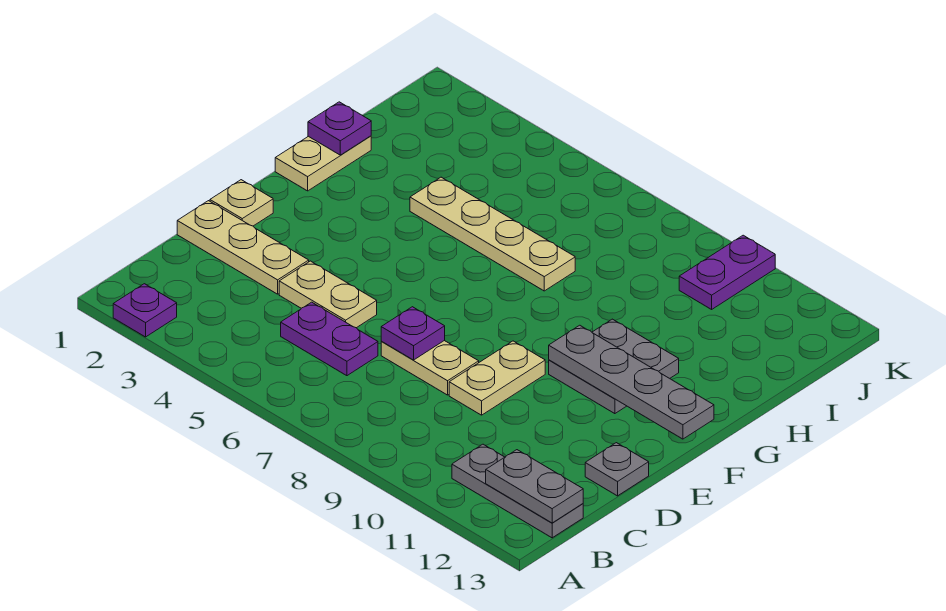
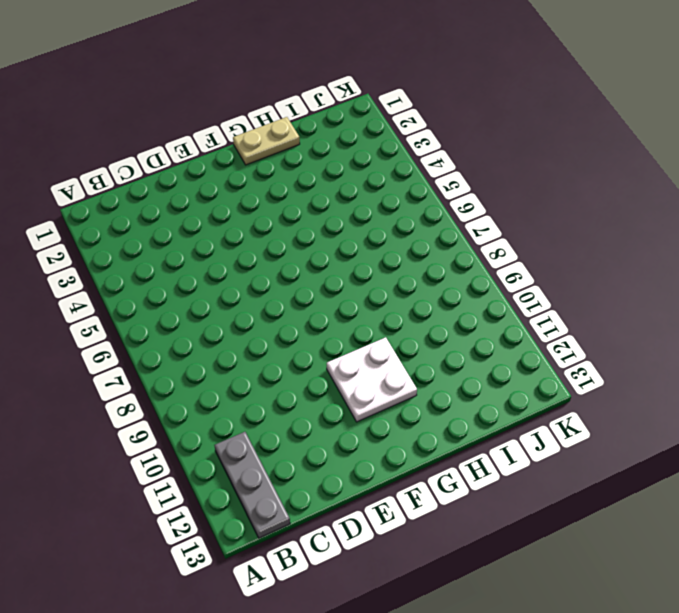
white 2x2 plate [327,337,417,422] -> grey 2x2 plate [549,319,679,414]
none -> purple 1x1 plate [113,284,177,337]
none -> purple 1x2 plate [281,302,378,376]
none -> tan 1x3 plate [177,201,309,294]

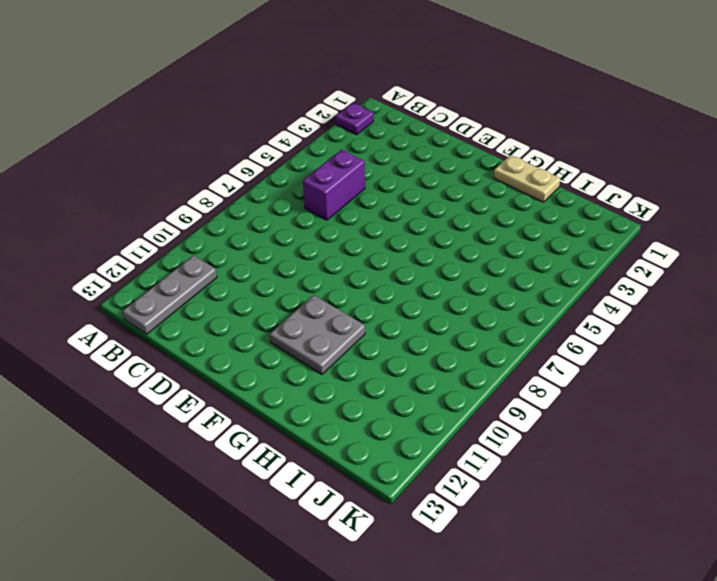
purple 1x2 brick [303,150,365,220] -> purple 1x2 plate [281,302,378,376]
none -> tan 1x3 plate [177,201,309,294]
none -> tan 1x2 plate [279,261,377,328]
none -> tan 1x2 plate [381,341,479,395]

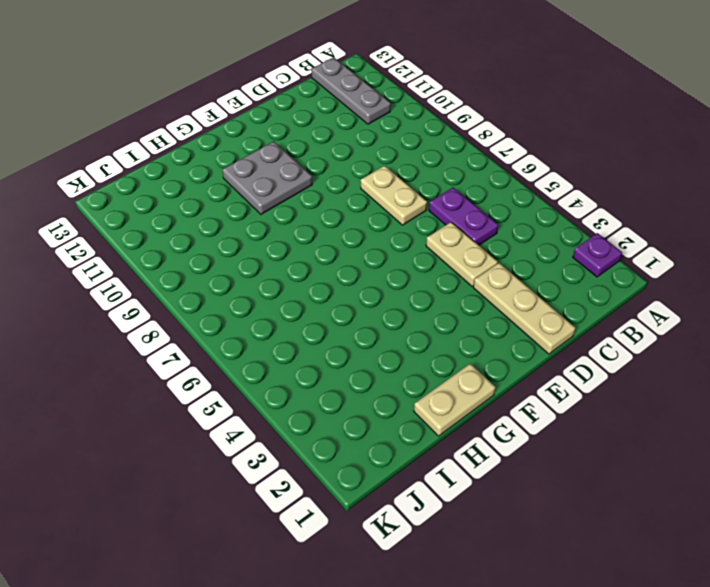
none -> tan 1x2 plate [449,341,545,415]
none -> grey 1x1 plate [585,443,649,496]
none -> tan 1x1 plate [210,180,273,226]

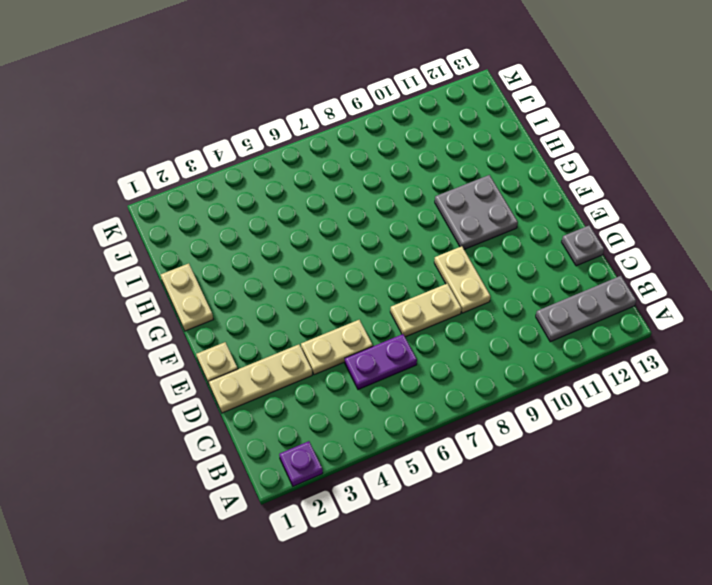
none -> tan 1x4 plate [410,177,575,291]
none -> purple 1x2 plate [679,235,775,309]
none -> grey 1x2 plate [486,450,583,523]

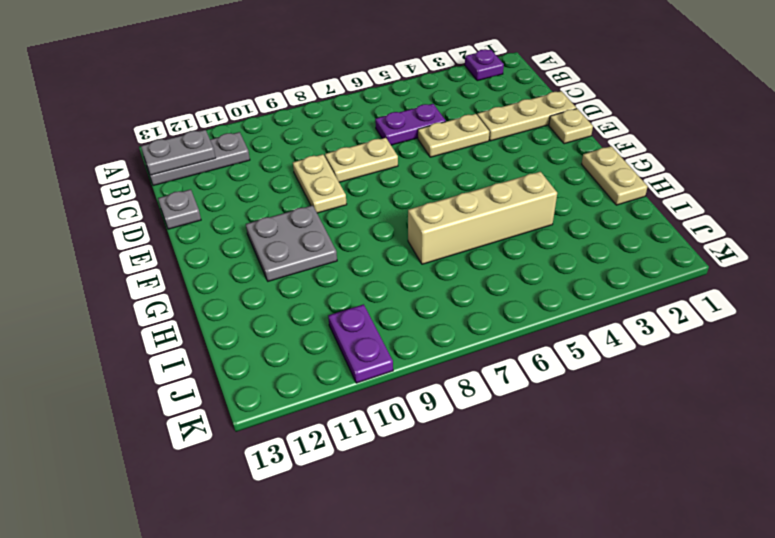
tan 1x4 brick [408,172,557,264] -> tan 1x4 plate [410,177,575,291]
none -> purple 1x1 plate [381,307,445,360]
none -> grey 1x4 plate [549,325,714,439]
none -> purple 1x1 plate [308,102,371,155]

